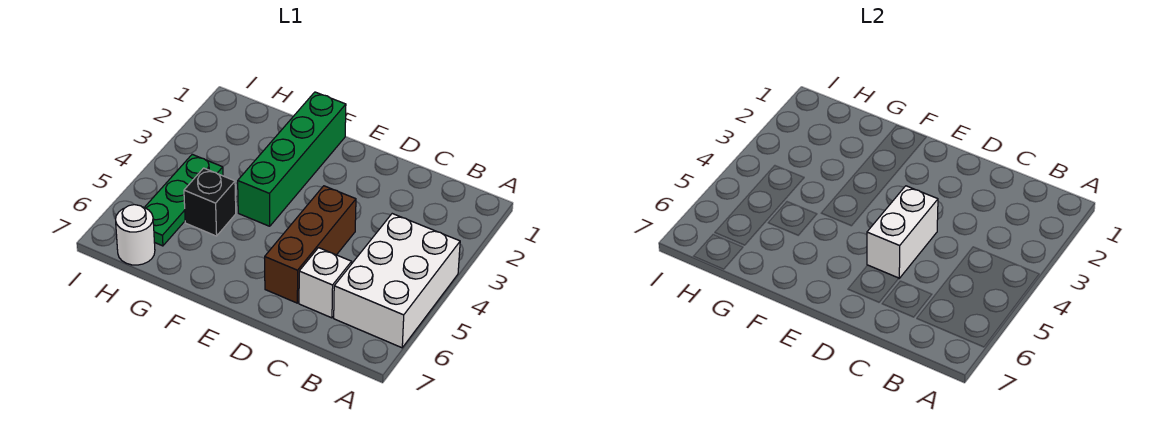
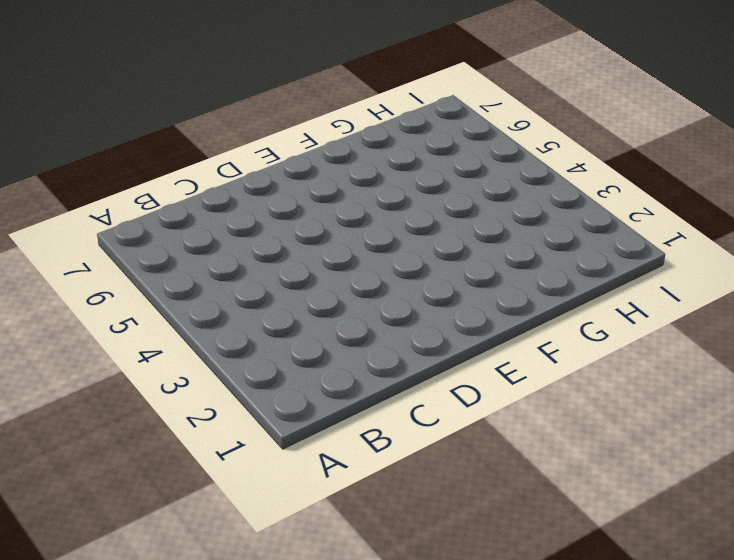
none -> white 2x3 brick [334,214,460,348]
none -> white 1x1 brick [299,248,352,318]

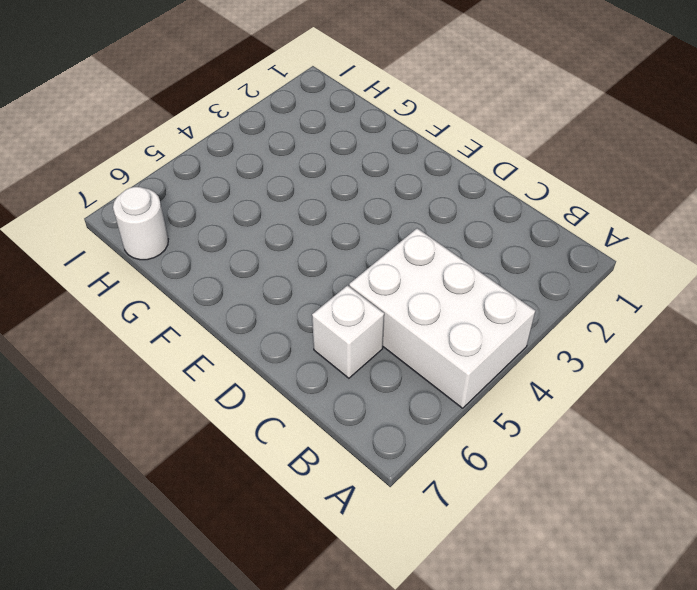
white 2x3 brick [349,228,535,408] -> white 2x3 brick turned to [334,214,460,348]
none -> brown 1x3 brick [265,186,356,303]
none -> green 1x4 brick [238,92,346,226]

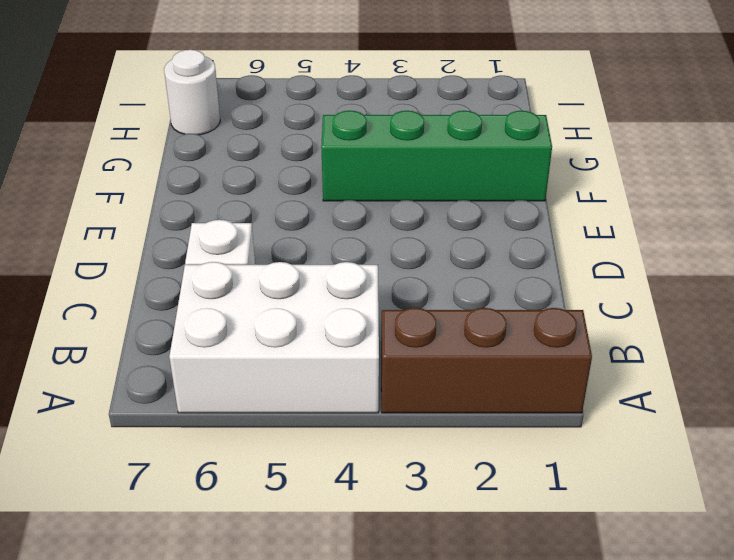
brown 1x3 brick [381,308,592,413] -> brown 1x3 brick moved to [265,186,356,303]
none -> black 1x1 brick [184,168,236,236]
none -> green 1x3 plate [145,154,223,246]

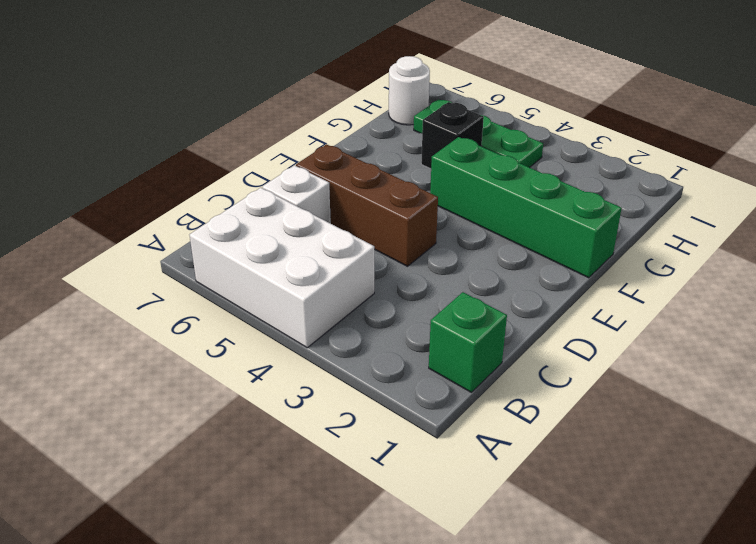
green 1x1 brick [429,292,507,392] -> none
none -> white 1x2 brick [867,186,938,278]

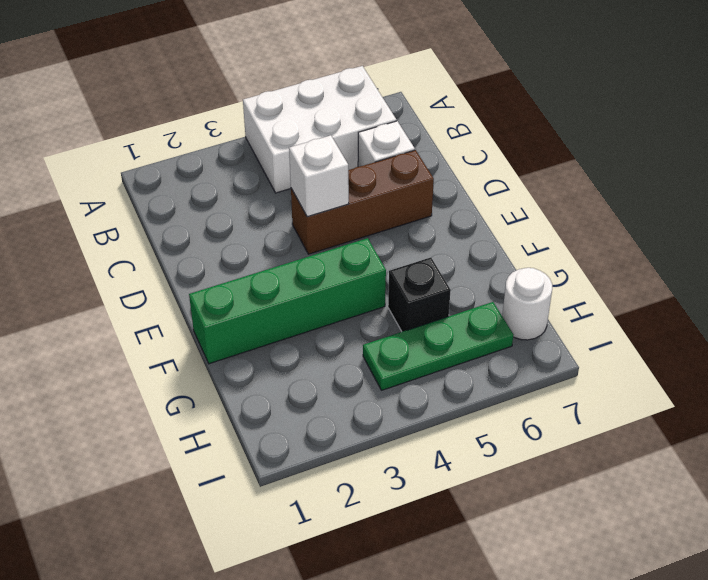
white 1x1 brick [289,135,349,217] -> white 1x2 brick [867,186,938,278]

